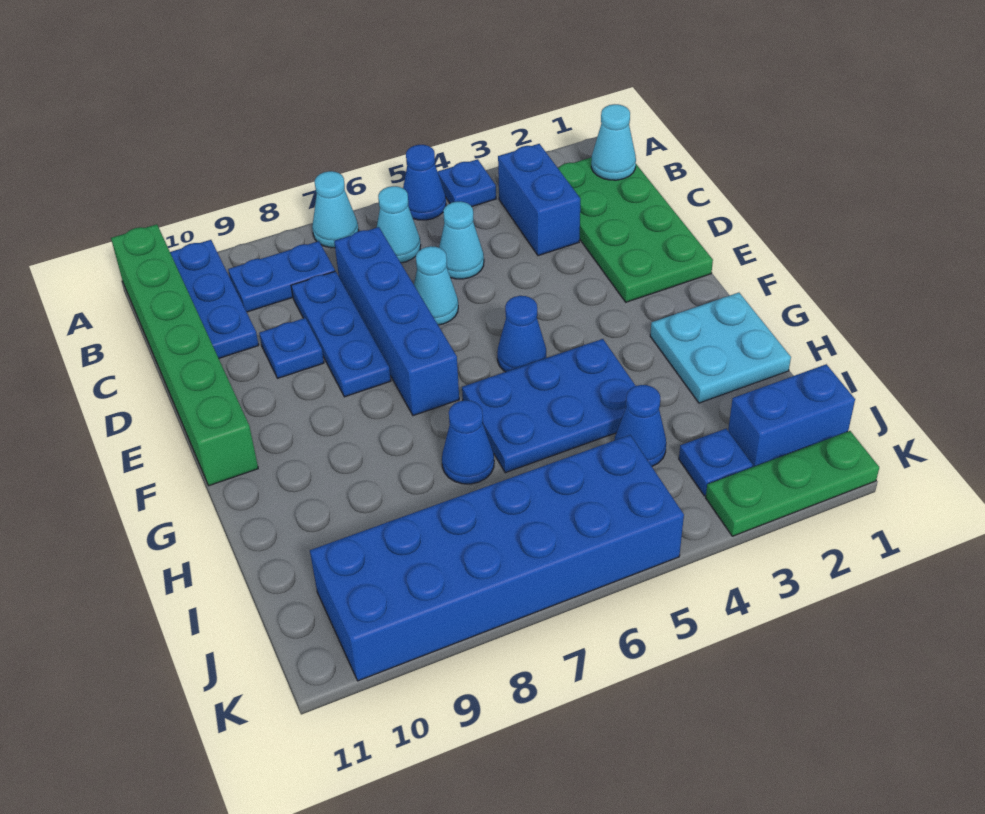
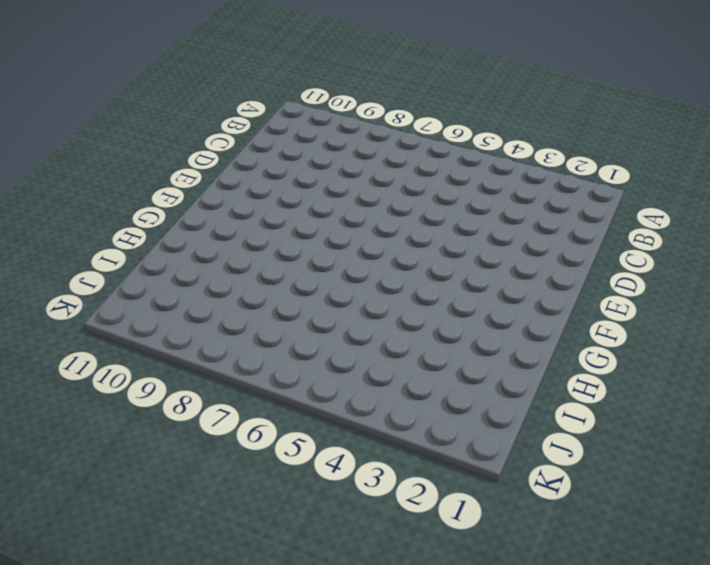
none -> blue 1x1 plate [437,159,496,207]
none -> blue 1x1 cone [403,145,446,220]
none -> cyan 1x1 cone [312,171,359,248]

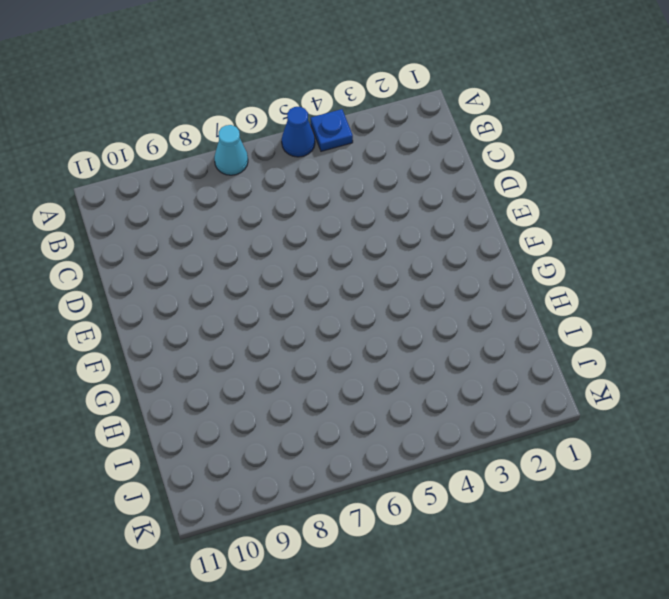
none -> blue 1x3 plate [170,240,259,358]
none -> green 1x6 brick [111,224,258,486]
none -> green 2x4 plate [558,157,713,302]

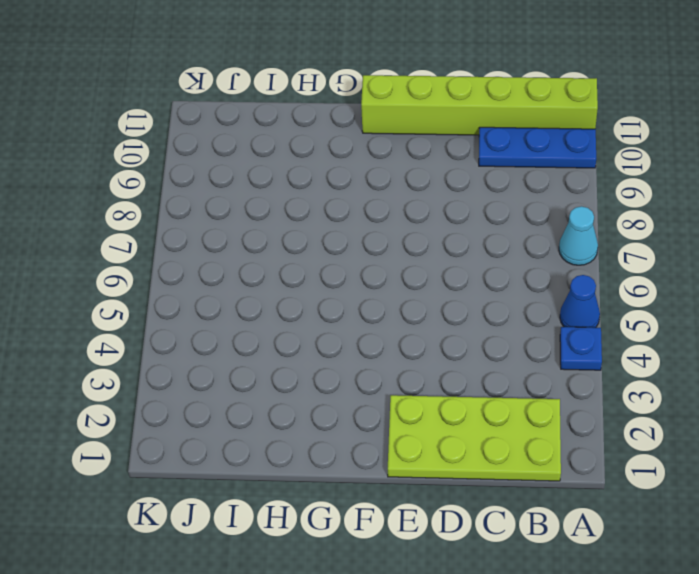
lime 1x6 brick [361,75,598,135] -> green 1x6 brick [111,224,258,486]
lime 2x4 plate [388,395,561,481] -> green 2x4 plate [558,157,713,302]
none -> blue 1x2 brick [498,144,580,256]
none -> cyan 1x1 cone [377,186,421,263]
none -> blue 1x2 plate [228,241,335,312]

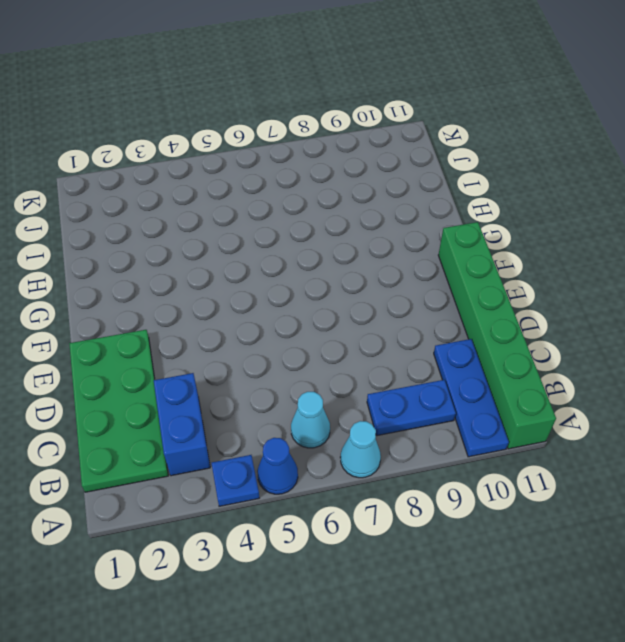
none -> cyan 1x1 cone [439,202,484,279]
none -> blue 1x4 brick [334,227,459,416]
none -> blue 1x3 plate [291,271,391,397]

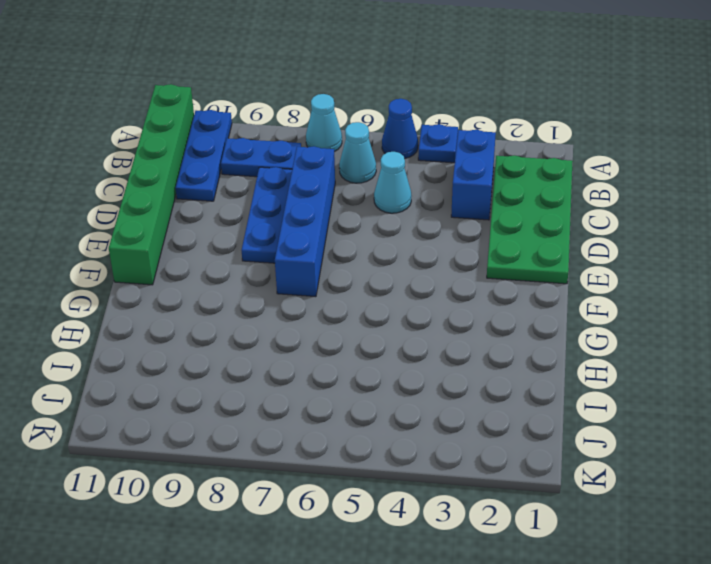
none -> cyan 1x1 cone [414,246,458,325]
none -> blue 1x1 plate [259,318,324,378]
none -> blue 1x1 cone [497,296,546,372]

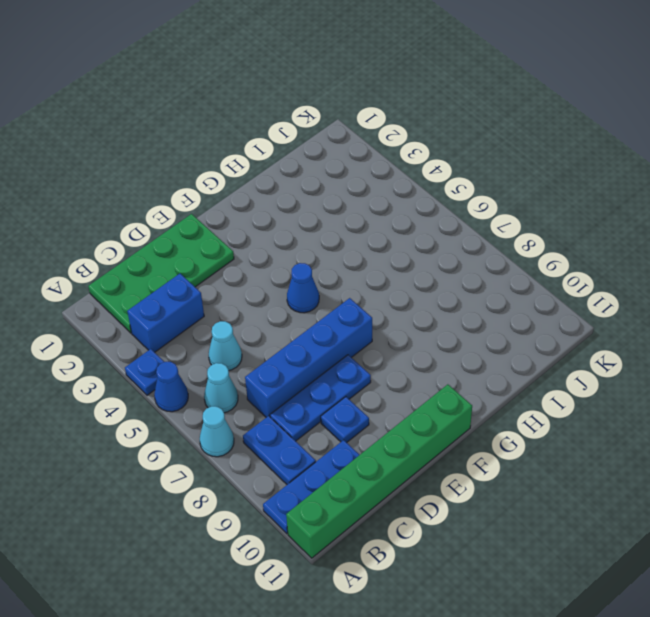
none -> cyan 1x1 cone [414,246,458,325]
none -> cyan 2x2 plate [650,293,791,403]
none -> blue 2x3 plate [462,339,636,473]

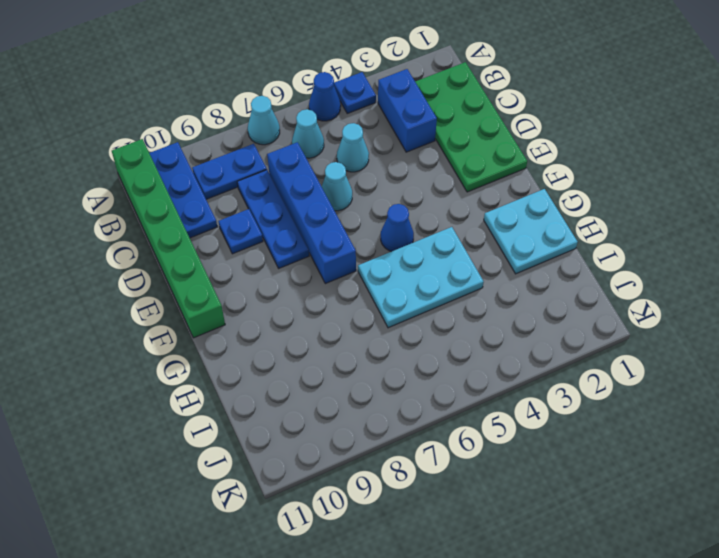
cyan 2x3 plate [358,227,484,328] -> blue 2x3 plate [462,339,636,473]
none -> blue 1x1 cone [442,400,494,484]
none -> blue 1x1 cone [614,385,666,466]
none -> blue 1x2 brick [728,364,855,467]

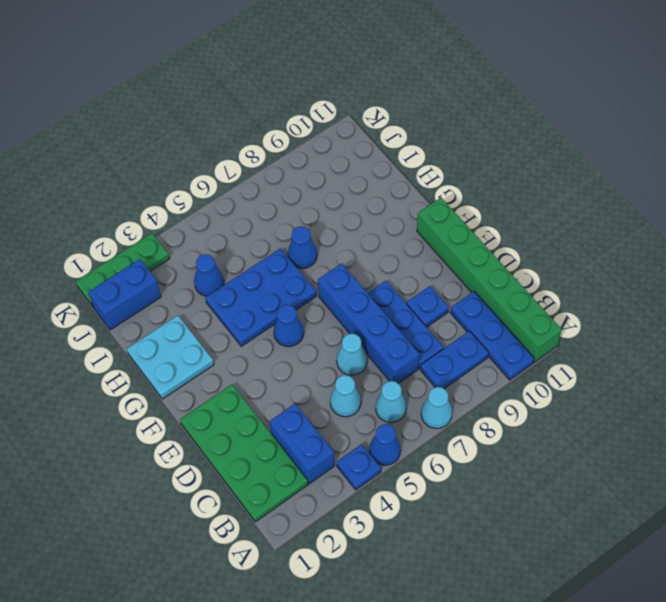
none -> blue 1x1 plate [679,429,753,496]
none -> blue 2x6 brick [310,435,684,681]
none -> cyan 1x1 cone [591,104,636,180]

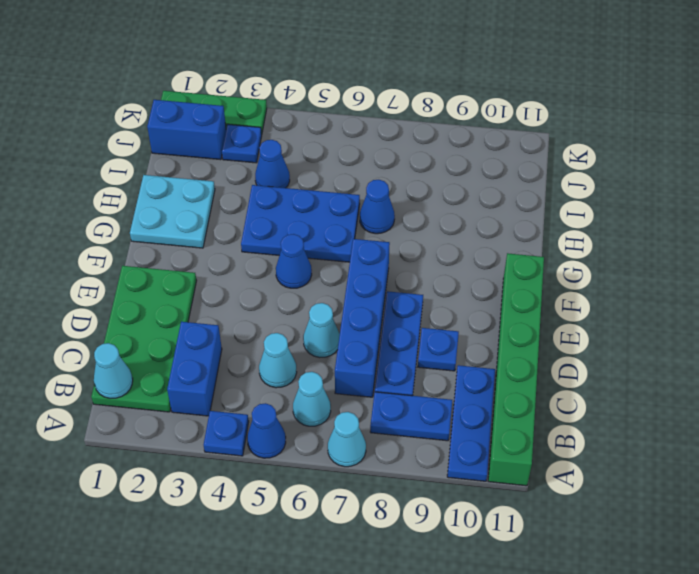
none -> blue 2x6 brick [310,435,684,681]

